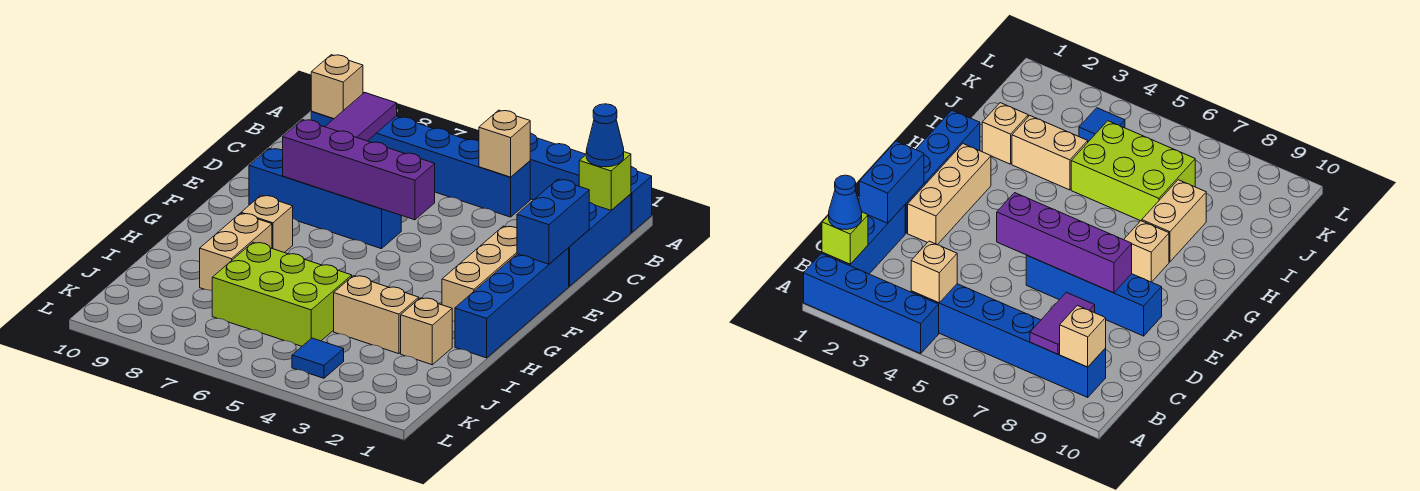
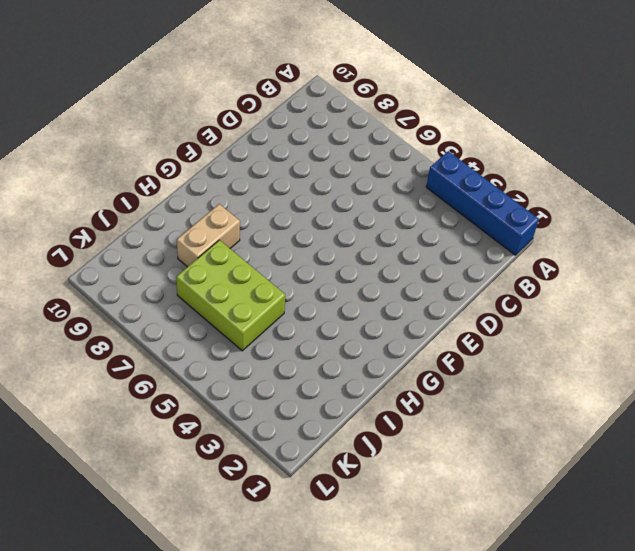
none -> blue 1x3 brick [569,194,631,286]
none -> blue 1x6 brick [311,112,530,217]
none -> blue 1x4 brick [455,248,569,358]

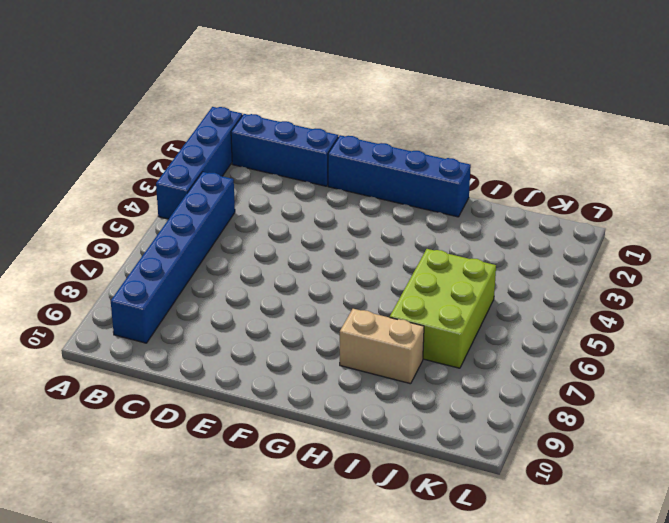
none -> tan 1x3 brick [442,226,517,322]
none -> blue 1x4 brick [249,149,401,249]
none -> tan 1x1 brick [241,195,293,253]

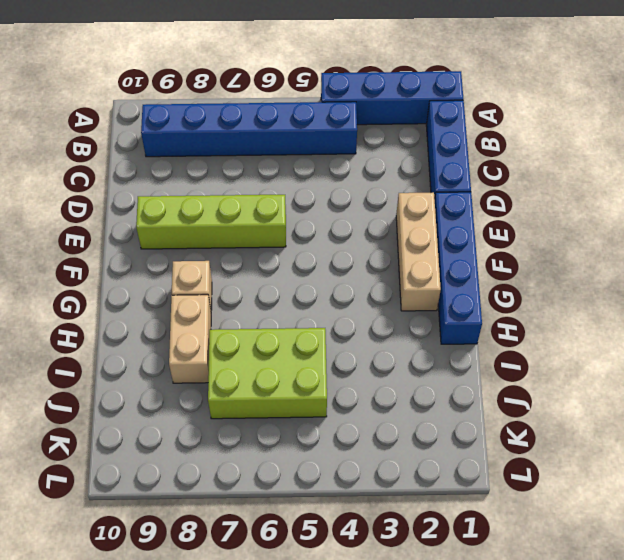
lime 1x4 brick [136,195,286,249] -> blue 1x4 brick [249,149,401,249]
none -> tan 1x1 brick [401,298,452,365]
none -> tan 1x2 brick [334,276,419,354]
none -> blue 1x1 tile [292,338,344,378]

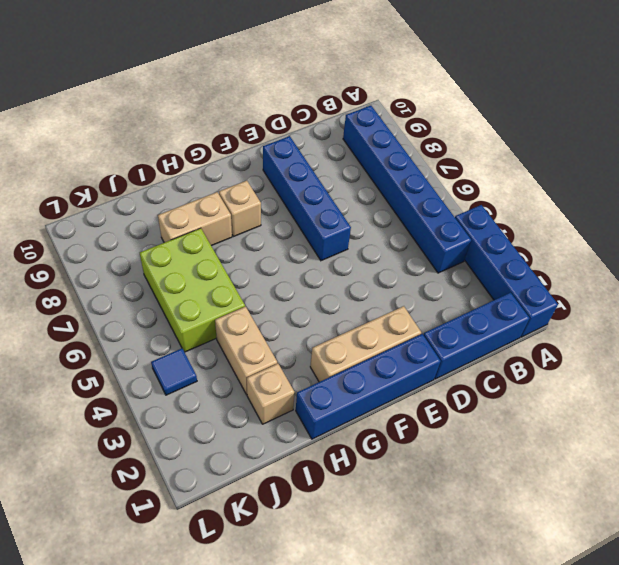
none -> lime 1x1 brick [579,152,631,210]
none -> tan 1x1 brick [479,110,530,177]
none -> purple 1x2 tile [325,92,397,141]

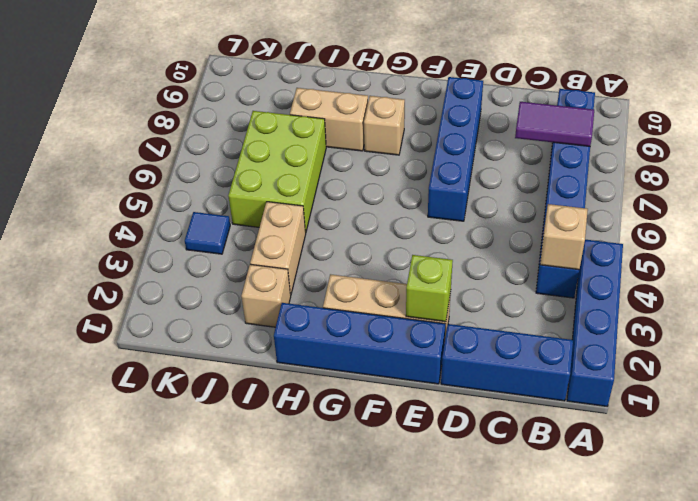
lime 1x1 brick [406,255,453,322] -> lime 1x1 brick moved to [579,152,631,210]
none -> tan 1x1 brick [311,55,363,119]
none -> blue 1x2 brick [517,179,589,264]
none -> purple 1x4 brick [283,120,435,220]

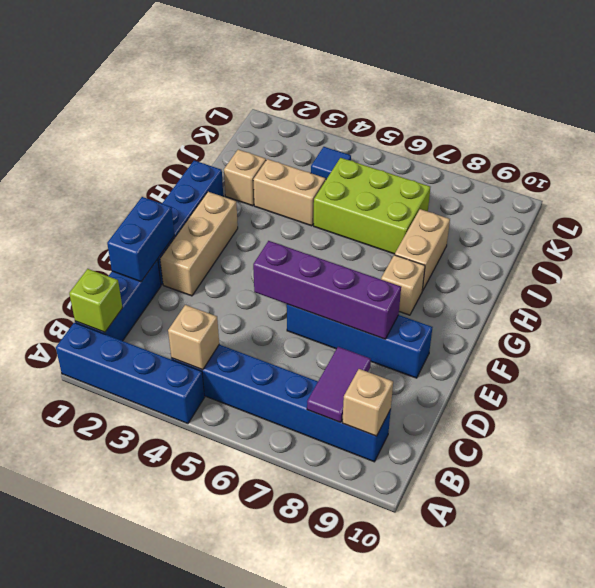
none -> blue 1x1 cone [586,104,624,167]

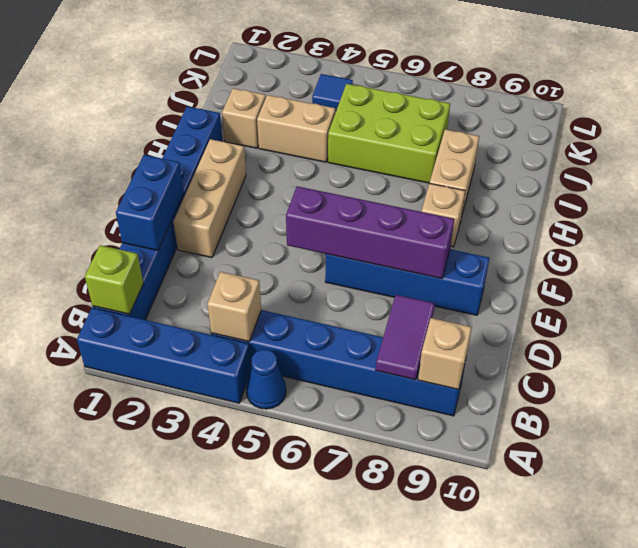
blue 1x1 cone [246,350,286,409] -> blue 1x1 cone moved to [586,104,624,167]

